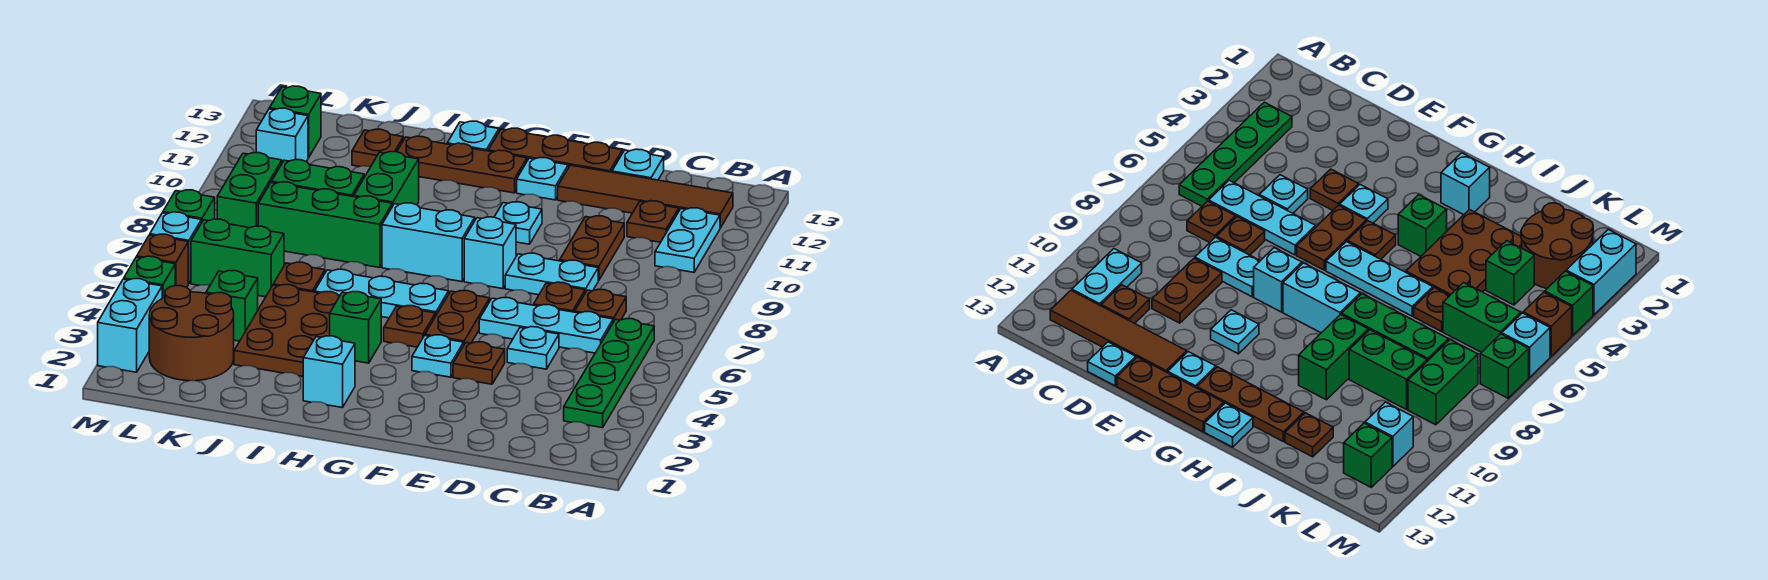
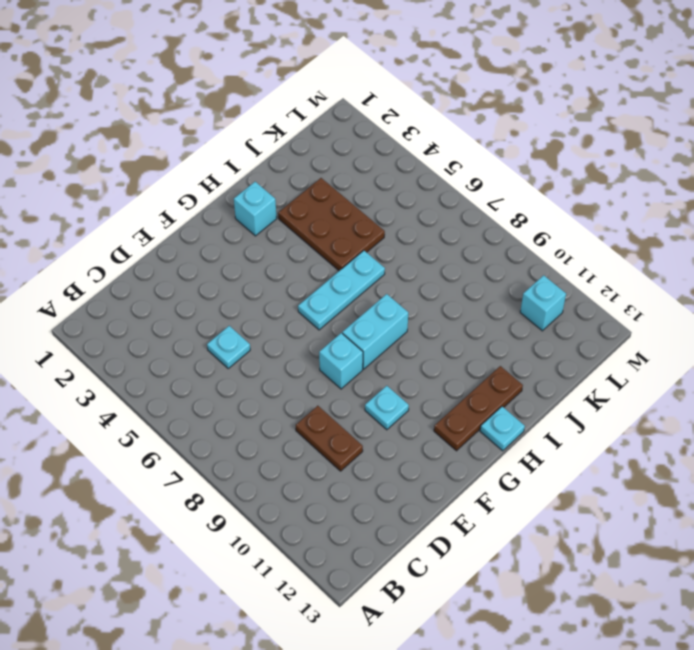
none -> green 1x4 plate [564,319,654,428]
none -> cyan 1x2 plate [655,208,720,272]
none -> brown 1x4 tile [558,165,733,228]
none -> cyan 1x3 plate [479,298,613,353]

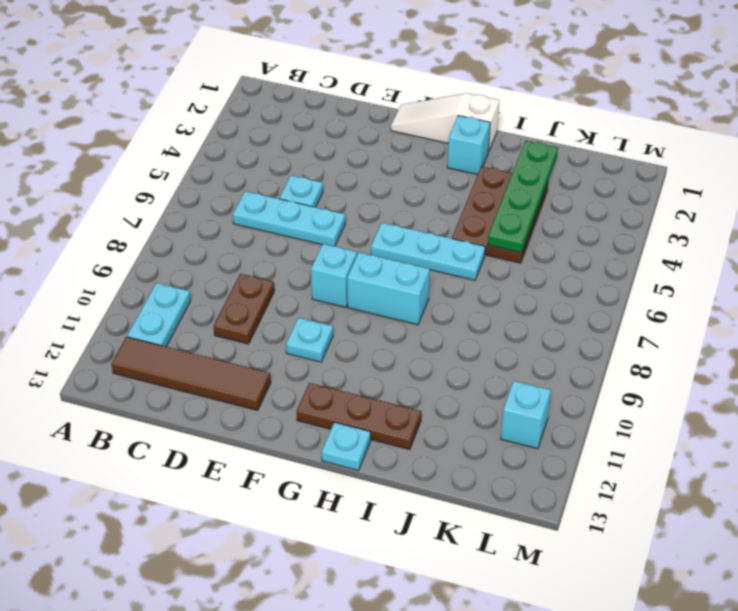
white 1x3 slope [391,93,500,152] -> none
green 1x4 plate [488,141,558,253] -> green 1x4 plate moved to [564,319,654,428]
none -> brown 1x1 plate [575,289,626,322]
none -> brown 1x1 plate [627,201,679,242]
none -> brown 1x1 plate [534,282,585,312]
none -> cyan 1x2 plate [505,253,598,295]

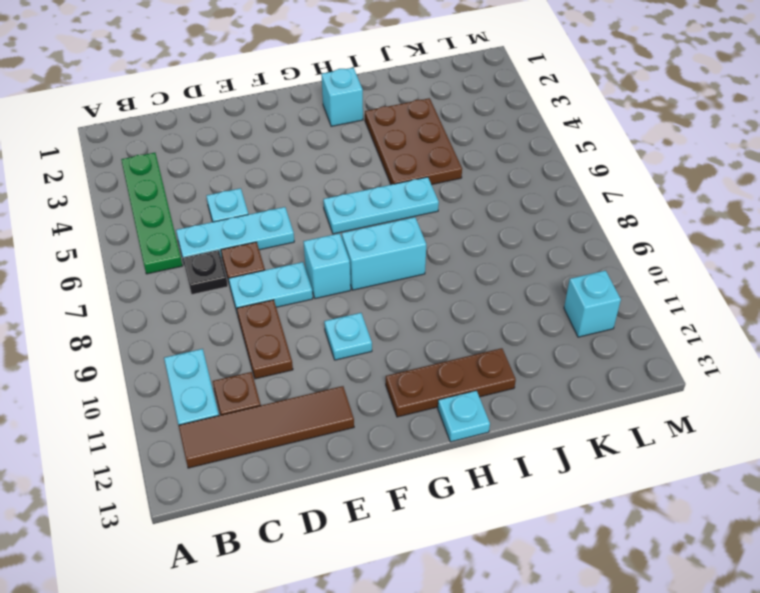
black 1x1 plate [183,250,228,295] -> brown 1x1 plate [575,289,626,322]
none -> cyan 1x1 plate [612,149,664,180]
none -> brown 1x1 plate [453,342,505,384]
none -> brown 1x3 plate [488,128,622,172]
none -> cyan 1x1 plate [412,335,464,377]

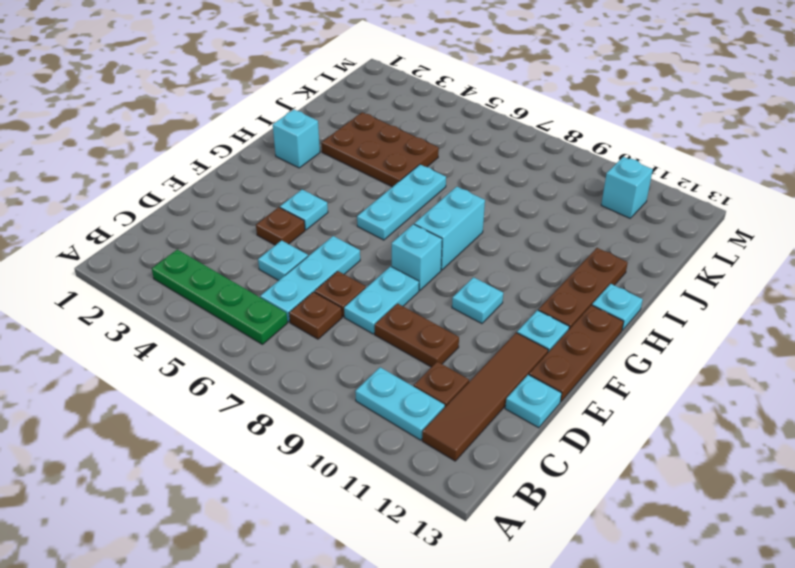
none -> brown 1x2 plate [425,291,490,344]
none -> brown 1x1 plate [384,306,435,347]
none -> green 1x1 brick [330,292,381,363]
none -> green 1x3 brick [258,182,392,268]

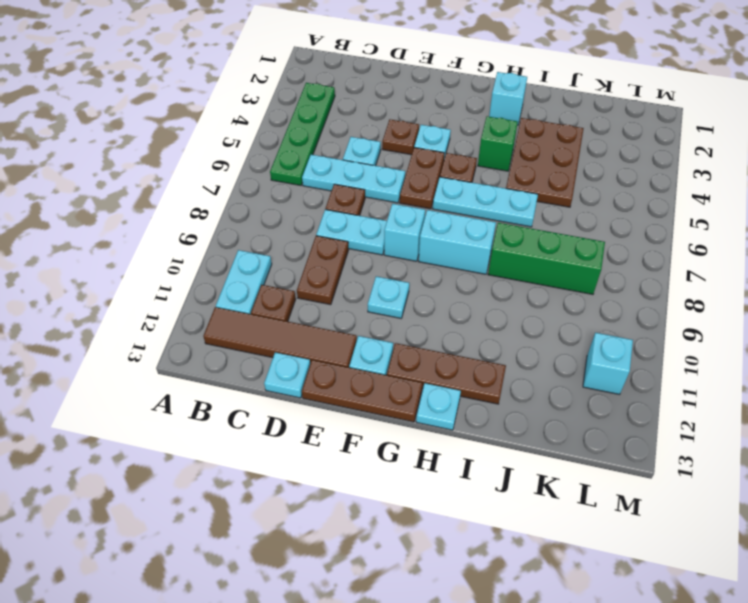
none -> brown 1x1 plate [575,289,626,322]
none -> green 1x2 brick [354,152,419,206]
none -> brown 1x1 plate [273,262,325,292]
none -> green 1x2 brick [271,160,364,197]

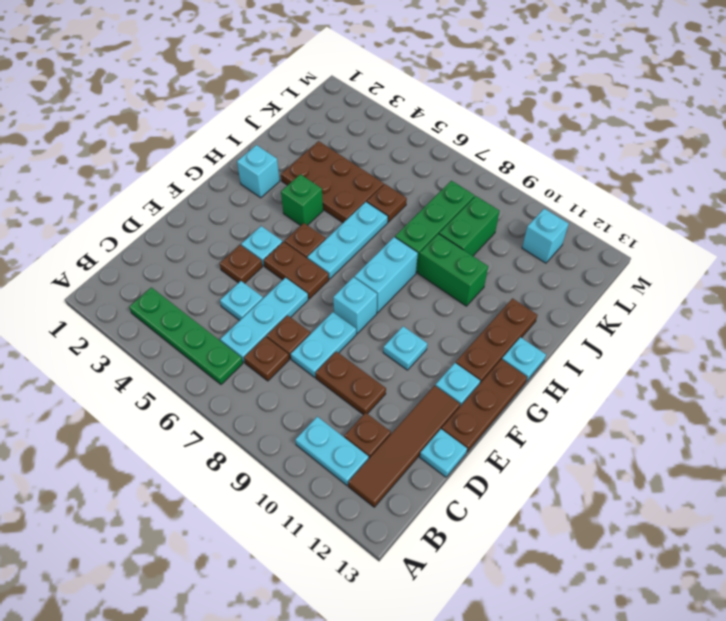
none -> brown 1x1 plate [352,129,403,167]
none -> brown 2x2 round brick [149,286,234,381]
none -> green 1x1 brick [206,271,258,341]
none -> green 1x2 brick [191,219,284,297]

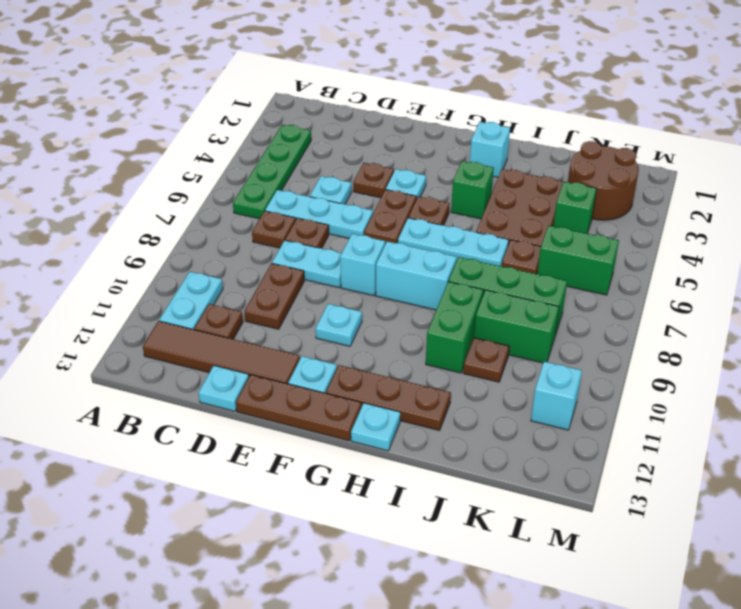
brown 1x1 plate [463,338,509,382] -> brown 1x1 plate moved to [352,129,403,167]
none -> green 1x2 brick [217,153,282,228]
none -> green 1x1 brick [269,86,321,158]
none -> cyan 1x2 brick [98,279,162,372]
none -> green 1x1 brick [124,256,175,298]

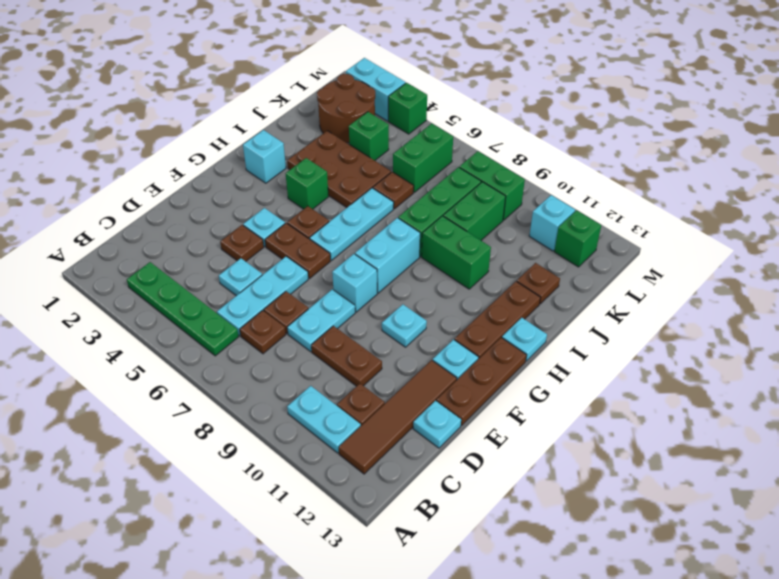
none -> brown 1x1 brick [137,234,188,288]
none -> cyan 1x1 brick [150,212,201,284]
none -> green 1x1 brick [163,190,215,223]

